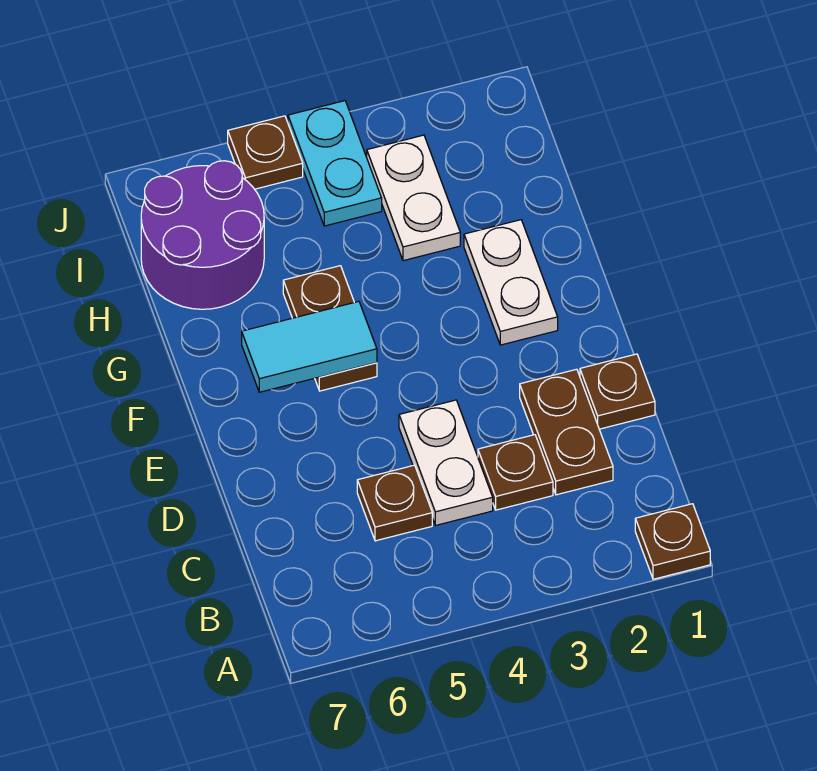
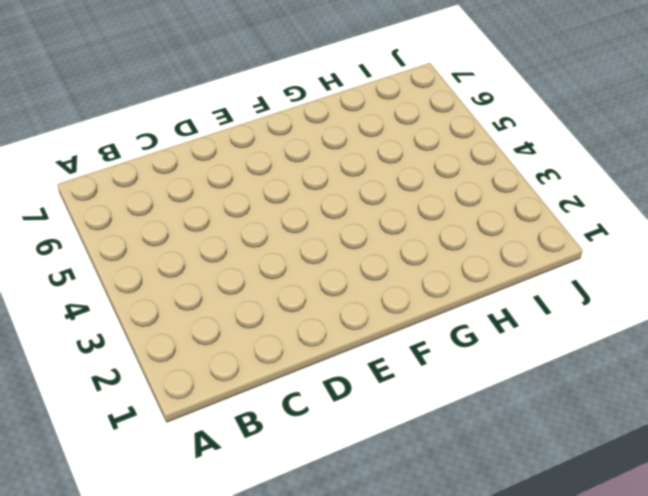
none -> brown 1x1 plate [635,504,710,579]
none -> brown 1x2 plate [520,369,613,495]
none -> brown 1x1 plate [478,435,553,510]

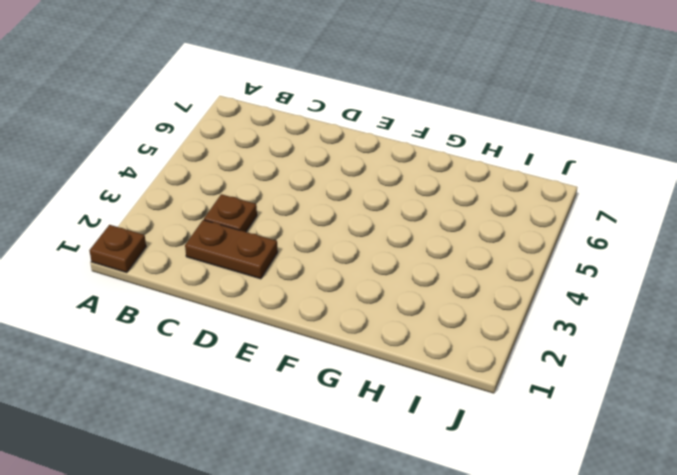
none -> white 1x2 plate [399,400,493,525]
none -> brown 1x1 plate [357,465,432,541]
none -> brown 1x1 plate [580,354,655,429]

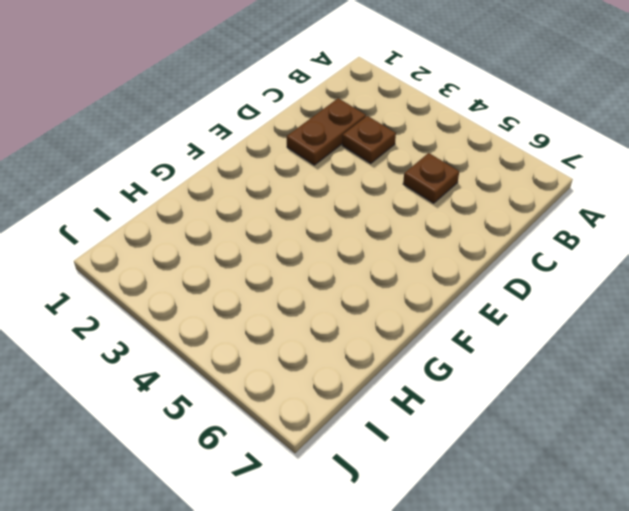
none -> brown 1x1 plate [635,504,710,579]
none -> white 1x2 plate [399,400,493,525]
none -> brown 1x1 plate [580,354,655,429]

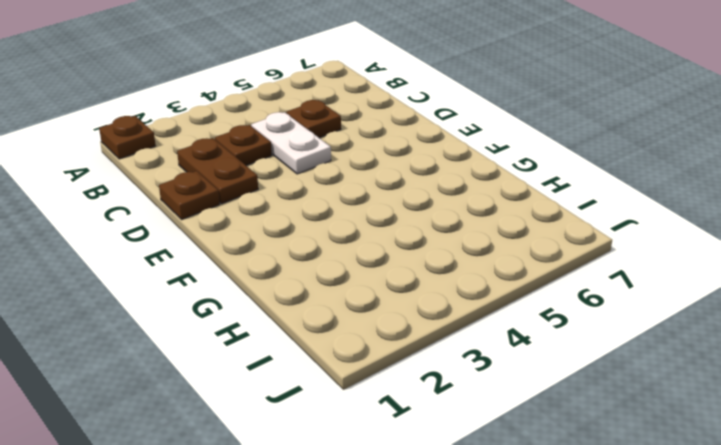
none -> white 1x2 plate [464,220,558,345]
none -> brown 1x2 plate [283,266,377,391]
none -> white 1x2 plate [367,135,460,261]

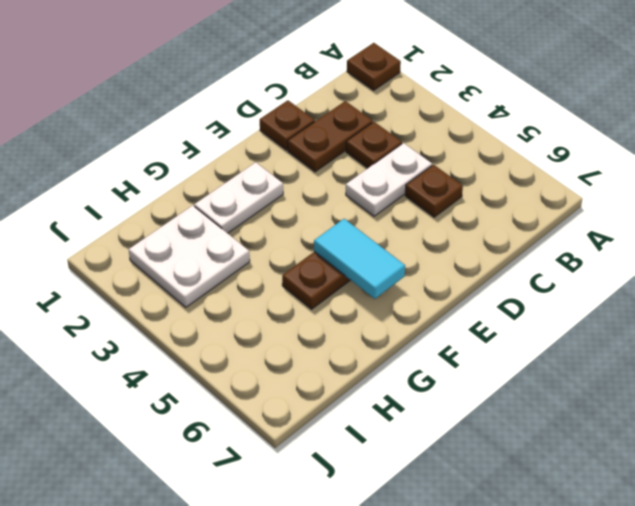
white 2x2 plate [129,205,250,307] -> white 1x2 plate [367,135,460,261]
none -> purple 2x2 round brick [141,161,264,309]
none -> cyan 1x2 plate [288,101,382,226]
none -> brown 1x1 plate [228,116,303,189]

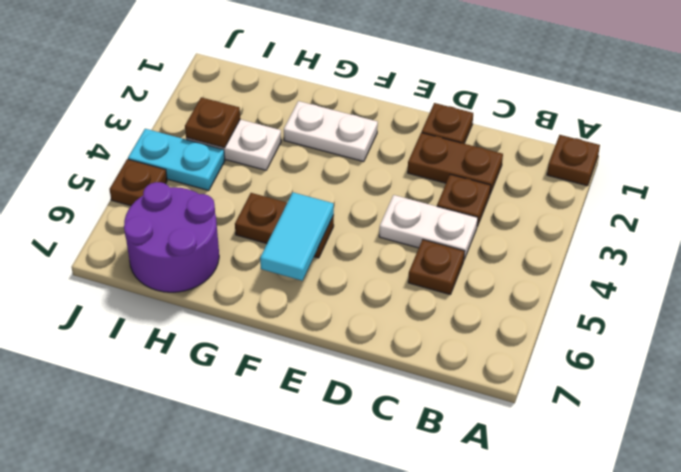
brown 1x1 plate [185,97,240,148] -> none

